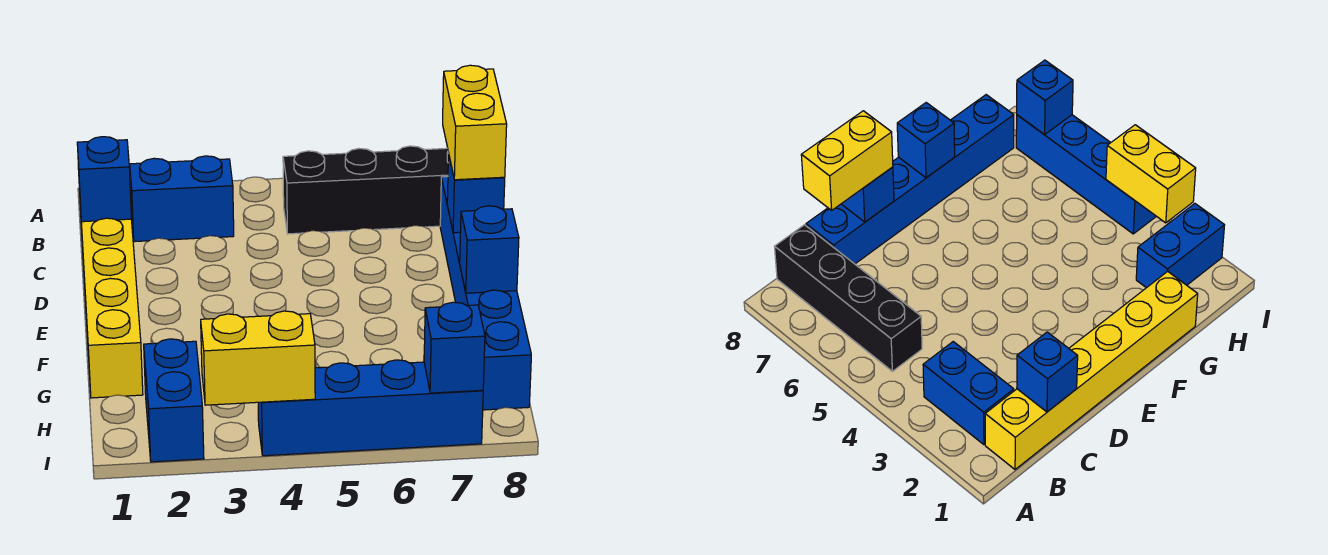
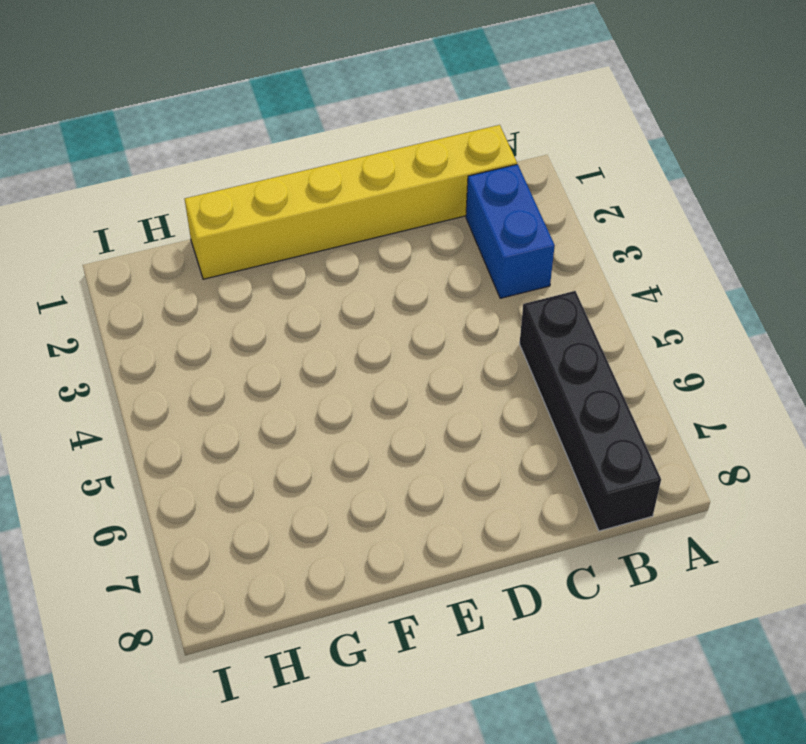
none -> blue 1x6 brick [440,177,531,410]
none -> blue 1x2 brick [144,339,204,462]
none -> blue 1x4 brick [258,360,483,456]

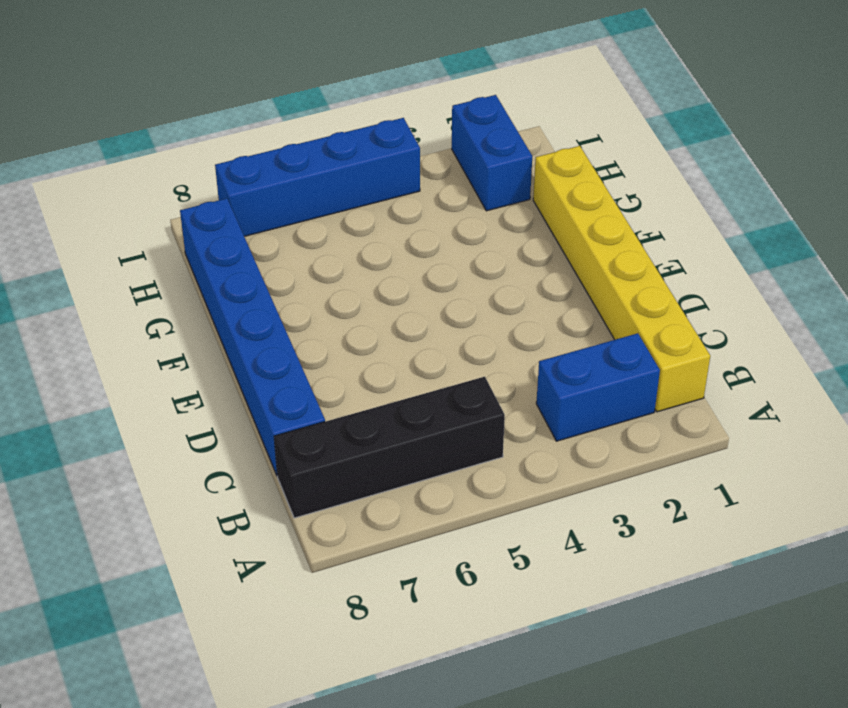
none -> blue 1x1 brick [77,137,131,222]
none -> blue 1x1 brick [447,154,505,233]
none -> blue 1x1 brick [460,206,519,293]

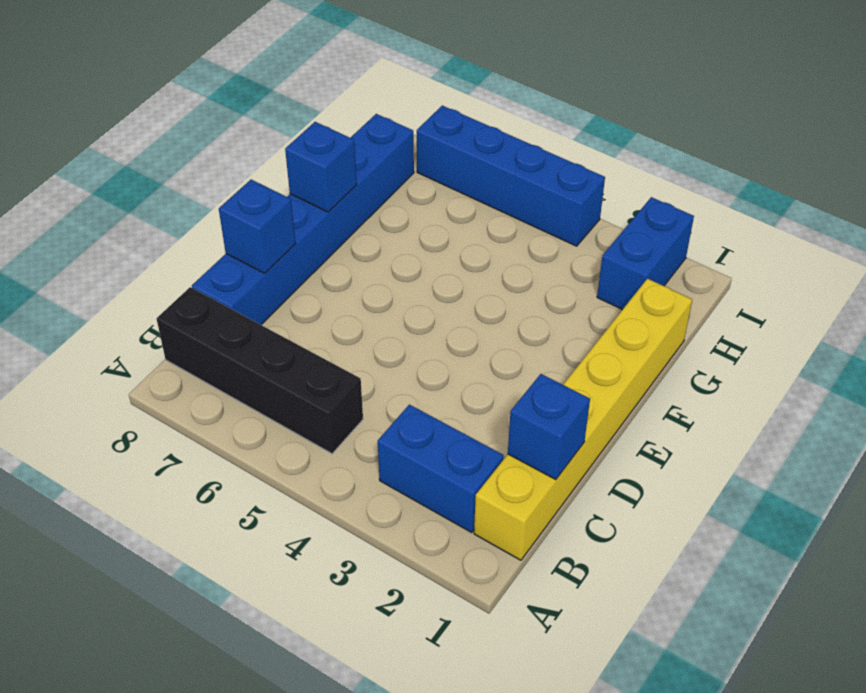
none -> yellow 1x2 brick [201,311,315,405]
none -> blue 1x1 brick [424,302,485,393]
none -> yellow 1x2 brick [443,65,507,180]

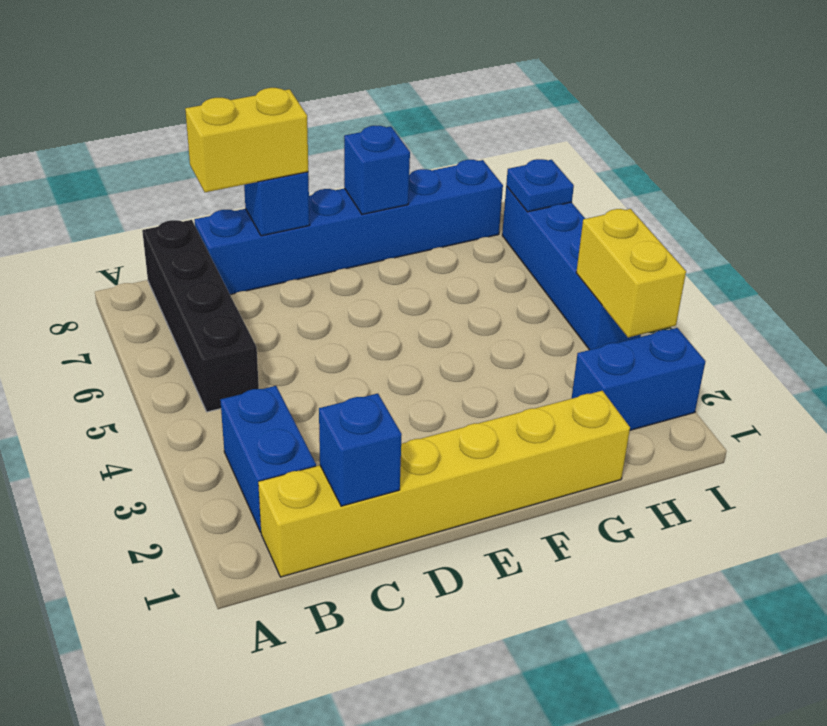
blue 1x1 plate [506,159,574,212] -> blue 1x1 brick [424,302,485,393]

